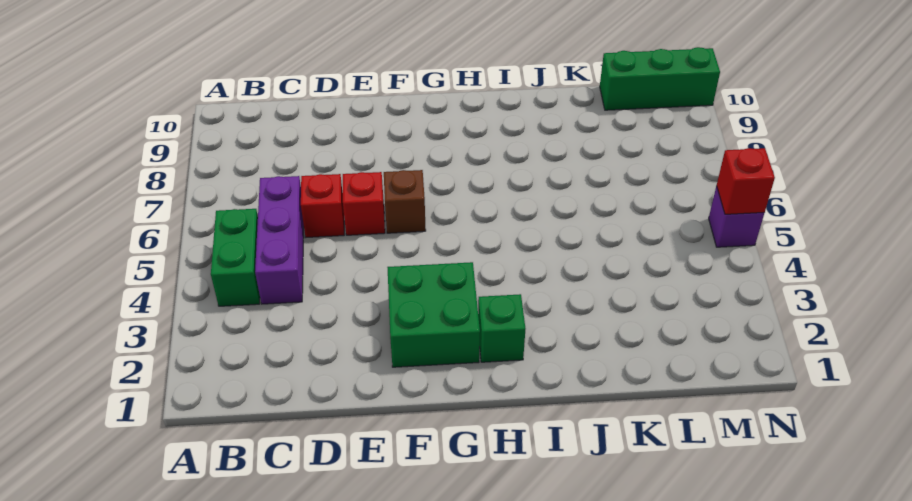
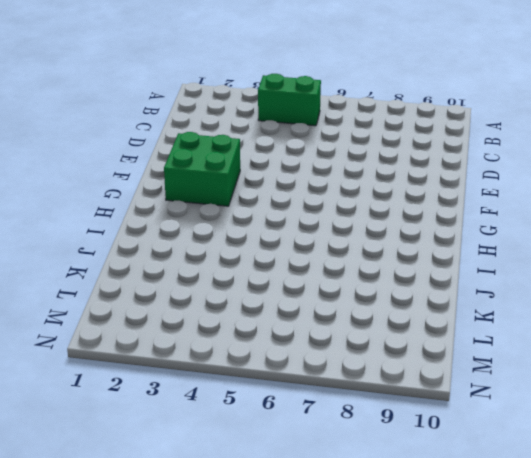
none -> purple 1x3 brick [255,176,304,304]
none -> red 1x1 brick [301,174,344,237]

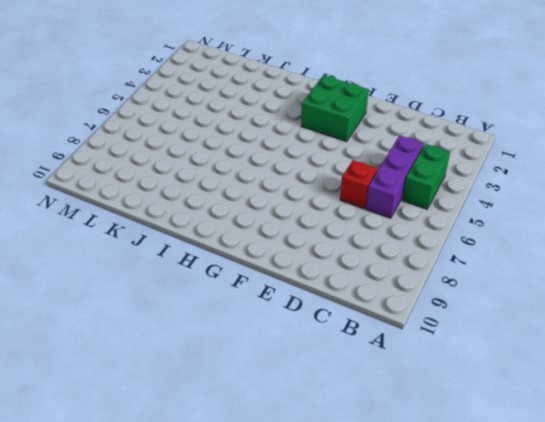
none -> red 1x1 brick [343,172,385,235]
none -> brown 1x1 brick [384,170,426,233]

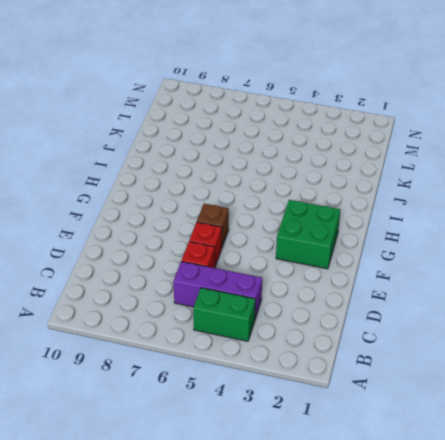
none -> green 1x1 brick [478,294,525,362]
none -> green 1x3 brick [600,47,720,110]

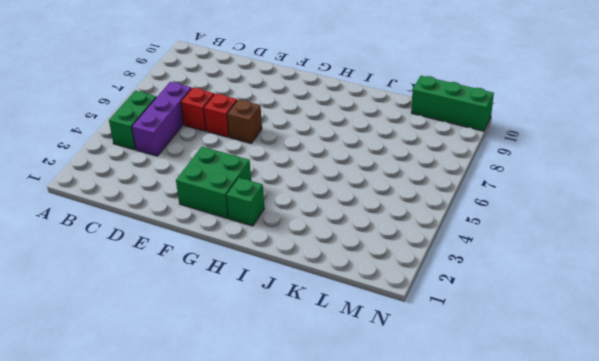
none -> purple 1x1 brick [709,186,764,247]
none -> red 1x1 brick [717,148,775,214]

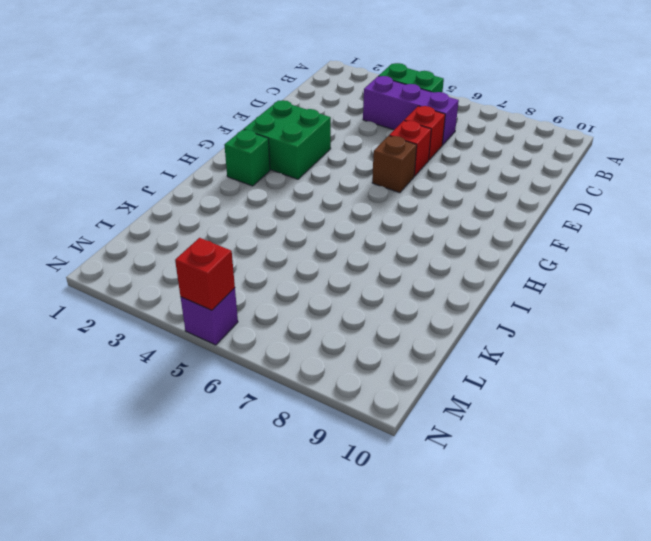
none -> green 1x3 brick [600,47,720,110]

